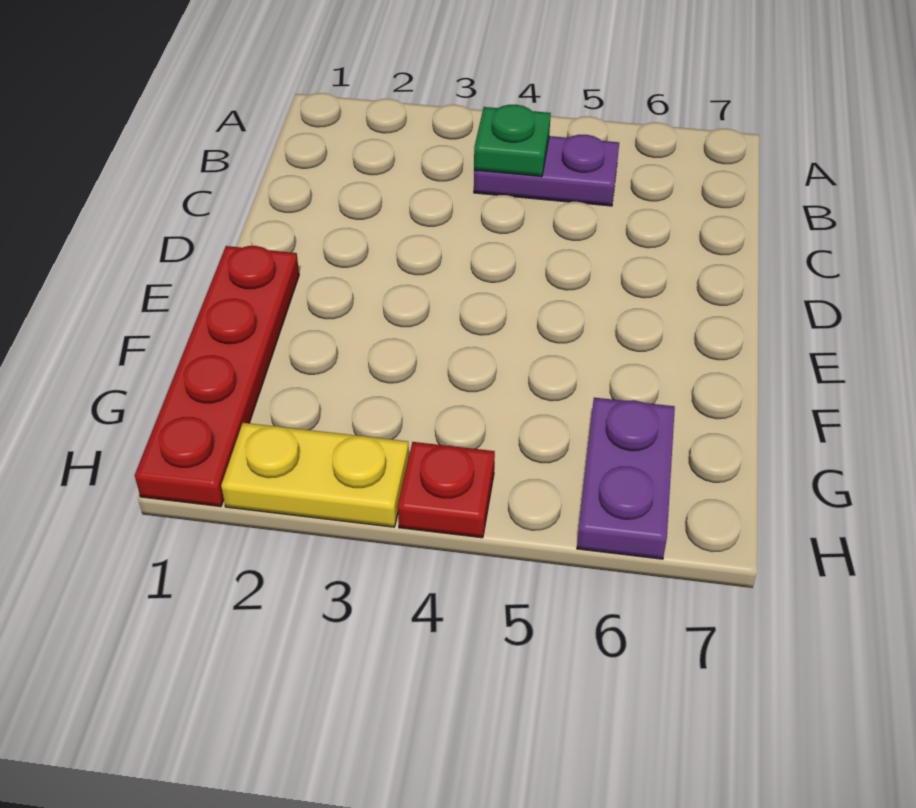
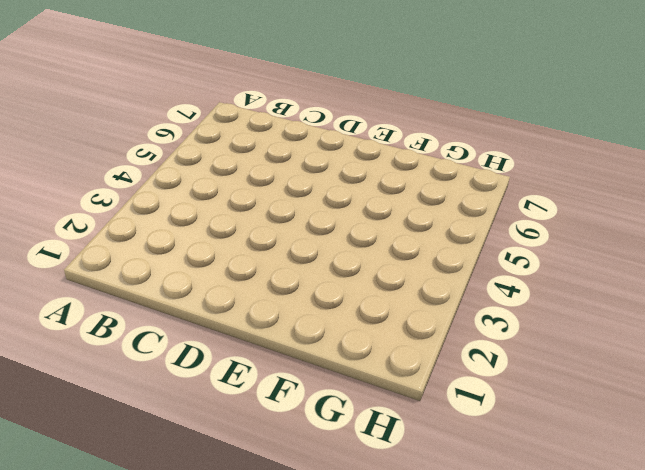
none -> purple 1x2 plate [474,135,619,206]
none -> red 1x4 plate [135,246,299,507]

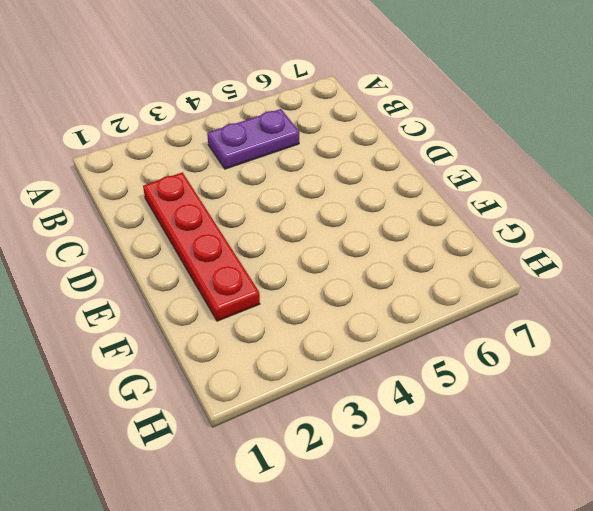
red 1x4 plate [143,172,260,321] -> red 1x4 plate moved to [135,246,299,507]
none -> purple 1x2 plate [577,398,675,559]
none -> yellow 1x2 plate [221,423,409,527]

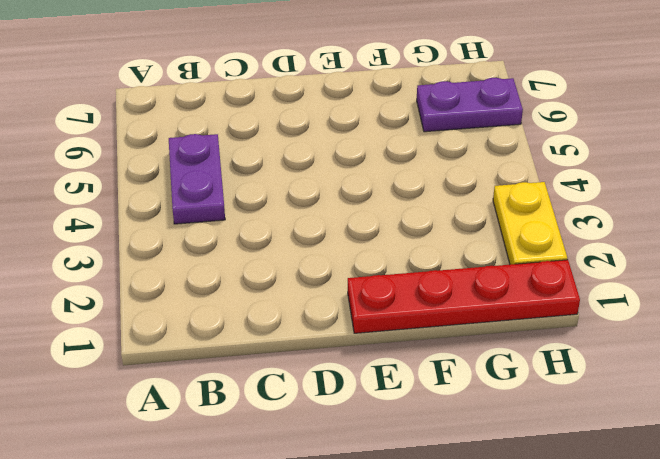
none -> red 1x1 plate [398,442,495,538]
none -> green 1x1 plate [474,105,551,177]

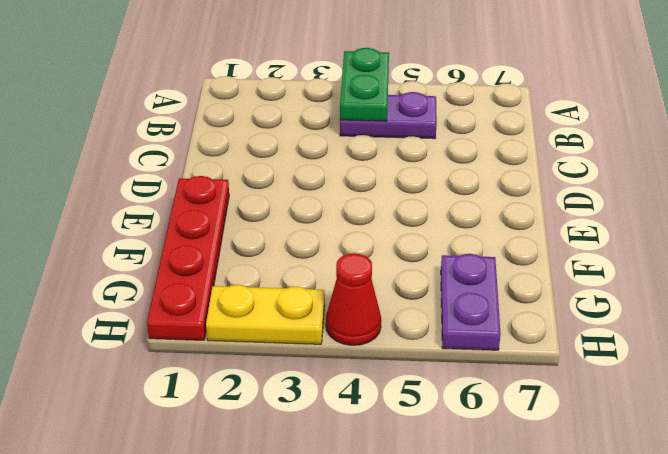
green 1x2 plate [340,48,389,121] -> green 1x1 plate [474,105,551,177]
red 1x1 cone [326,253,381,345] -> red 1x1 plate [398,442,495,538]

